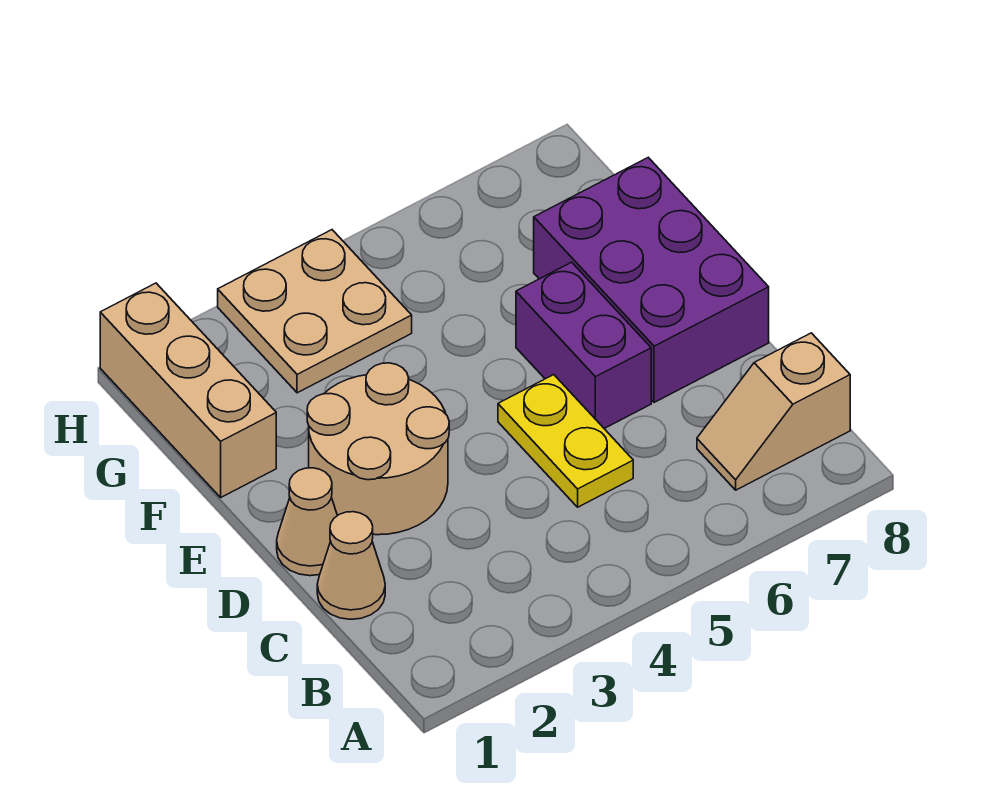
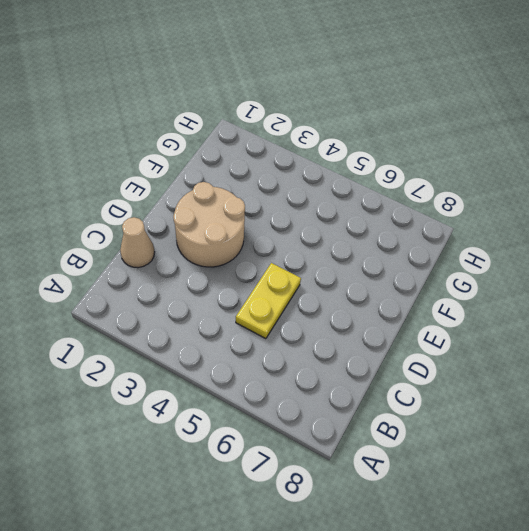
none -> tan 1x2 slope [697,333,850,490]
none -> tan 1x1 cone [277,468,337,576]

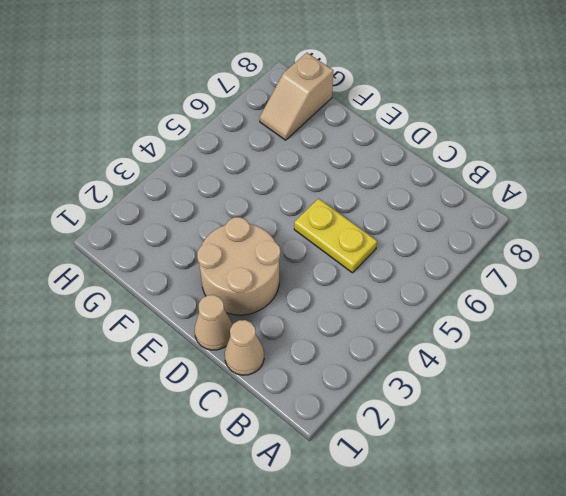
tan 1x2 slope [260,53,333,140] -> tan 1x2 slope moved to [697,333,850,490]
none -> purple 1x2 brick [516,262,651,428]
none -> purple 2x3 brick [534,158,769,402]

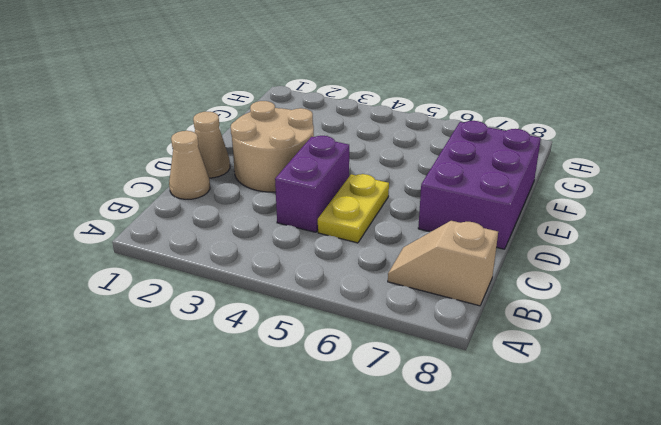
purple 1x2 brick [275,136,349,232] -> purple 1x2 brick moved to [516,262,651,428]
none -> tan 1x3 brick [100,283,276,497]
none -> tan 2x2 plate [218,230,412,393]

